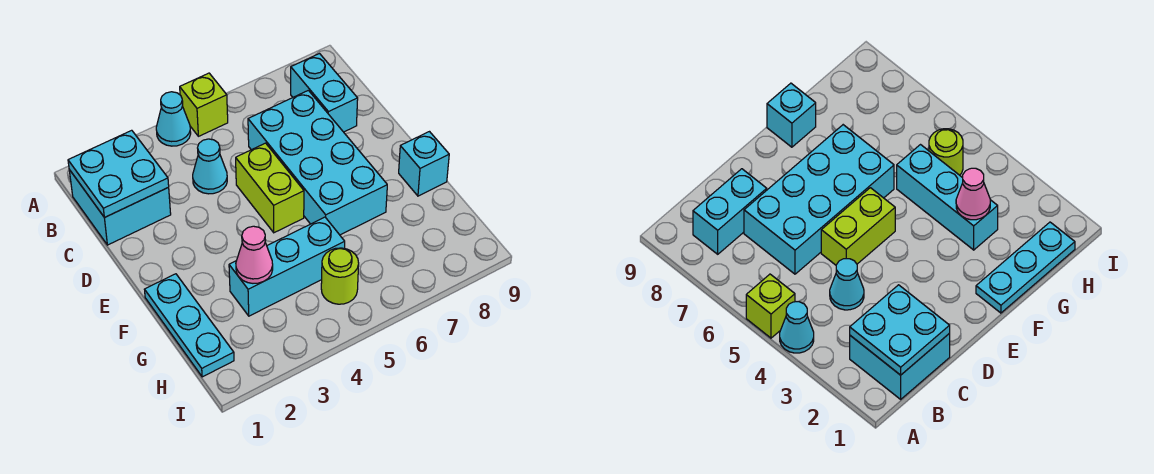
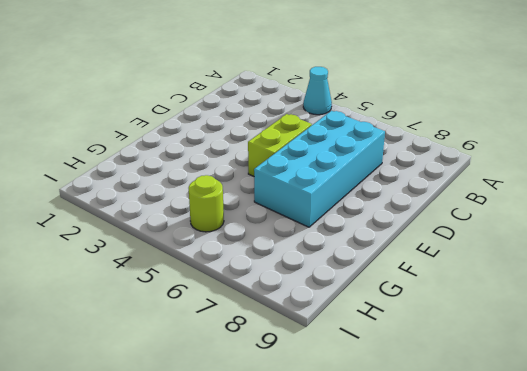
none -> lime 1x1 brick [180,73,228,136]
none -> cyan 2x2 brick [69,170,171,245]
none -> cyan 1x2 brick [291,54,358,132]

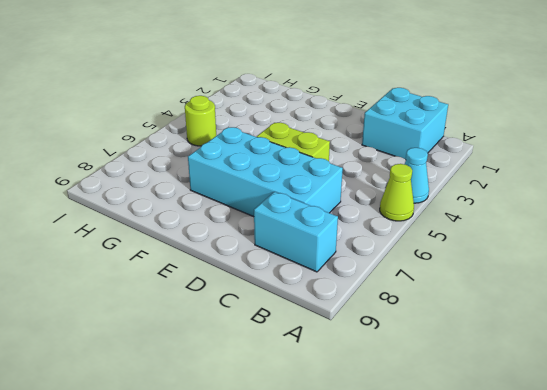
lime 1x1 cone [380,164,414,221] -> lime 1x1 brick [180,73,228,136]
none -> cyan 1x1 cone [193,139,227,194]
none -> cyan 1x3 plate [145,274,234,377]
none -> cyan 1x1 brick [399,132,449,196]

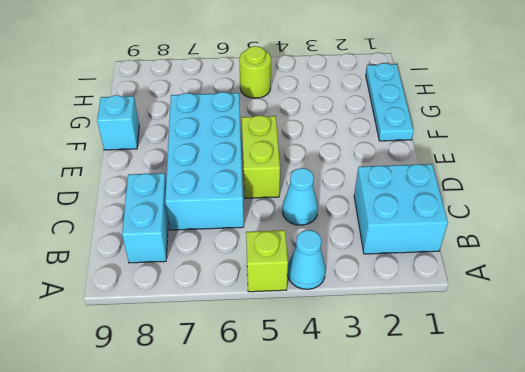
none -> cyan 1x3 brick [229,217,345,316]
none -> cyan 2x2 plate [68,130,169,218]
none -> pink 1x1 cone [236,226,273,283]

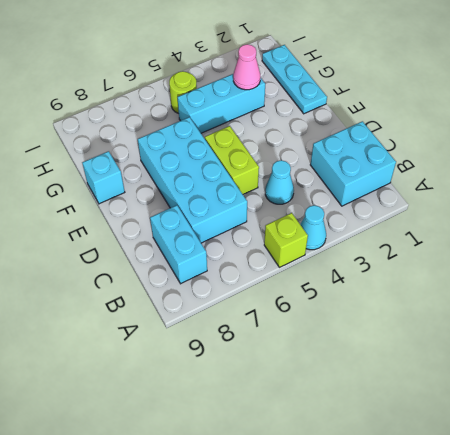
none -> cyan 2x2 plate [68,130,169,218]

